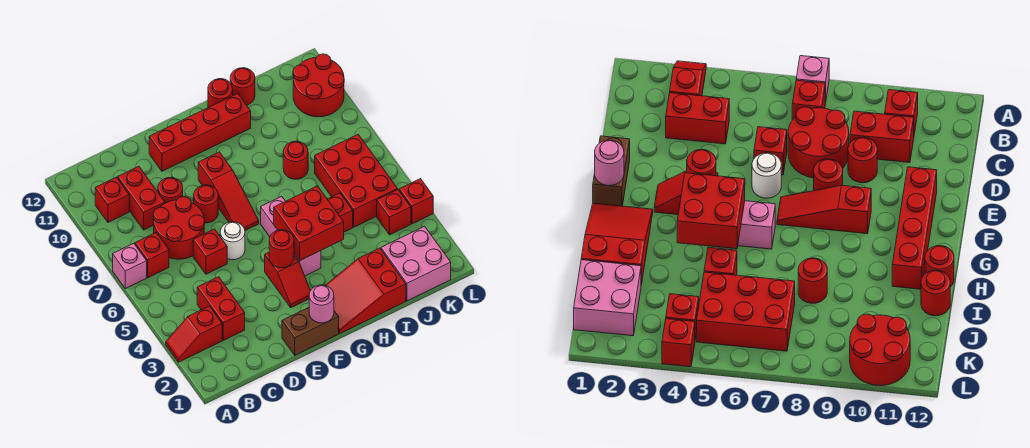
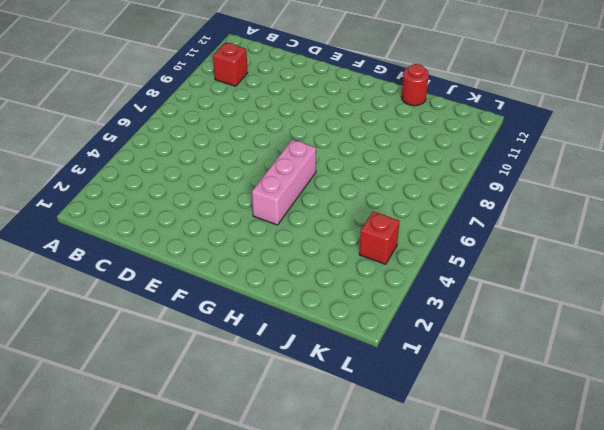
none -> red 1x2 slope [166,306,222,362]
none -> pink 1x1 brick [113,243,147,289]
none -> red 1x1 brick [135,233,169,278]

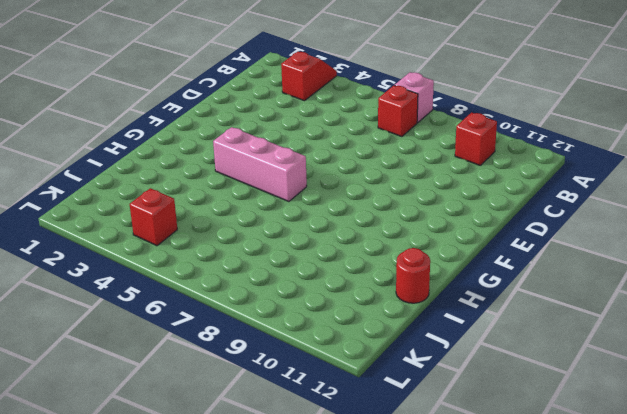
none -> red 1x2 brick [197,277,245,340]
none -> red 2x2 round brick [153,197,205,259]
none -> red 1x2 brick [118,166,165,230]

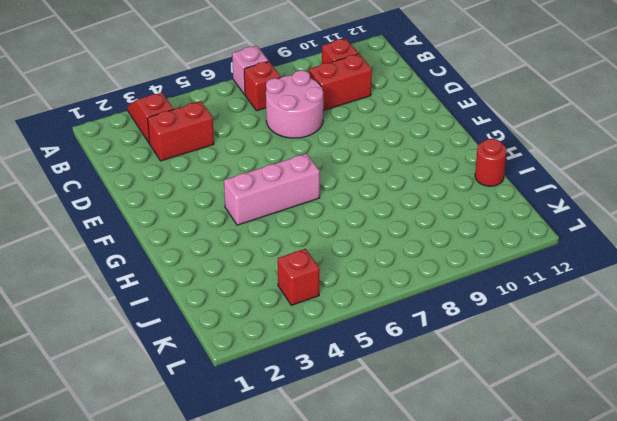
pink 2x2 round brick [266,70,323,138] -> red 2x2 round brick [153,197,205,259]
none -> red 1x1 brick [193,229,227,274]
none -> red 1x1 round brick [158,177,183,203]
none -> brown 1x2 brick [282,308,339,355]

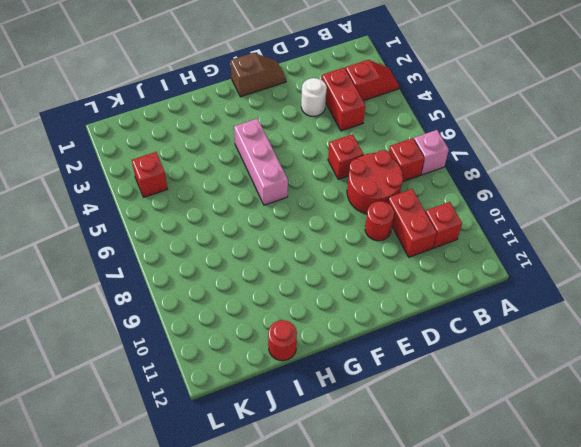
white 1x1 round brick [301,78,327,117] -> white 1x1 round brick moved to [220,222,245,260]
brown 1x2 slope [230,53,286,97] -> brown 1x2 brick [282,308,339,355]
none -> red 1x1 round brick [194,185,218,223]
none -> red 1x4 brick [149,93,251,171]
none -> red 1x2 slope [265,252,310,307]

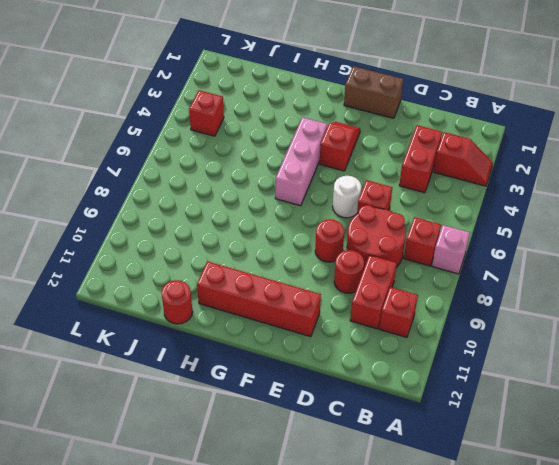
none -> red 1x3 slope [198,152,259,230]
none -> red 2x3 slope [325,248,406,333]
none -> red 1x1 round brick [208,79,233,108]

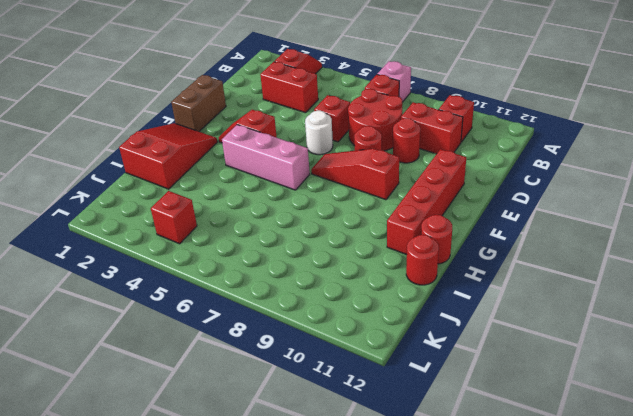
none -> red 1x1 brick [327,193,353,232]
none -> red 1x1 round brick [283,141,308,179]
none -> pink 2x2 brick [381,226,451,301]

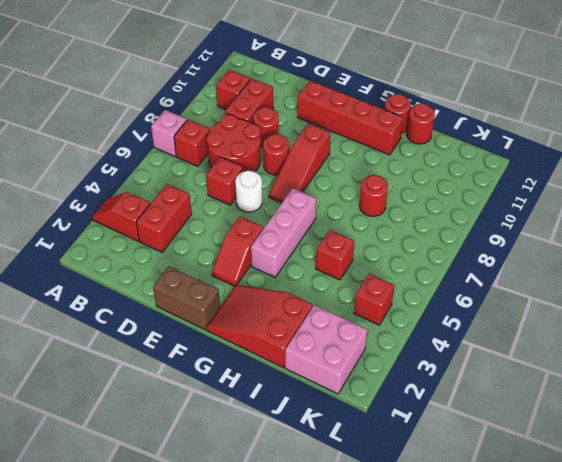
none -> red 2x3 brick [315,135,398,227]
none -> red 2x2 round brick [293,54,344,117]
none -> red 1x1 brick [399,179,433,224]

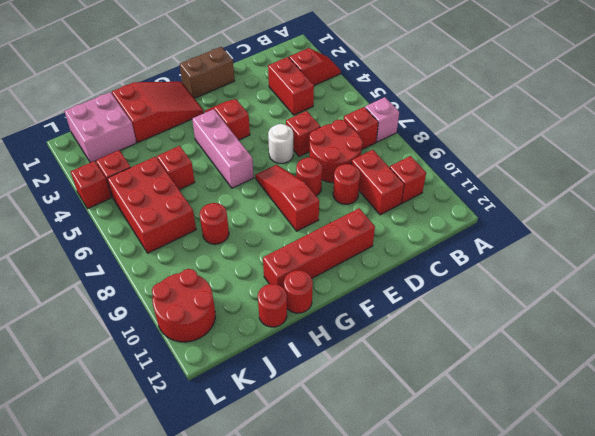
none -> pink 1x1 round brick [309,285,334,323]
none -> red 1x1 round brick [269,230,294,268]
none -> red 2x2 brick [274,186,344,260]

